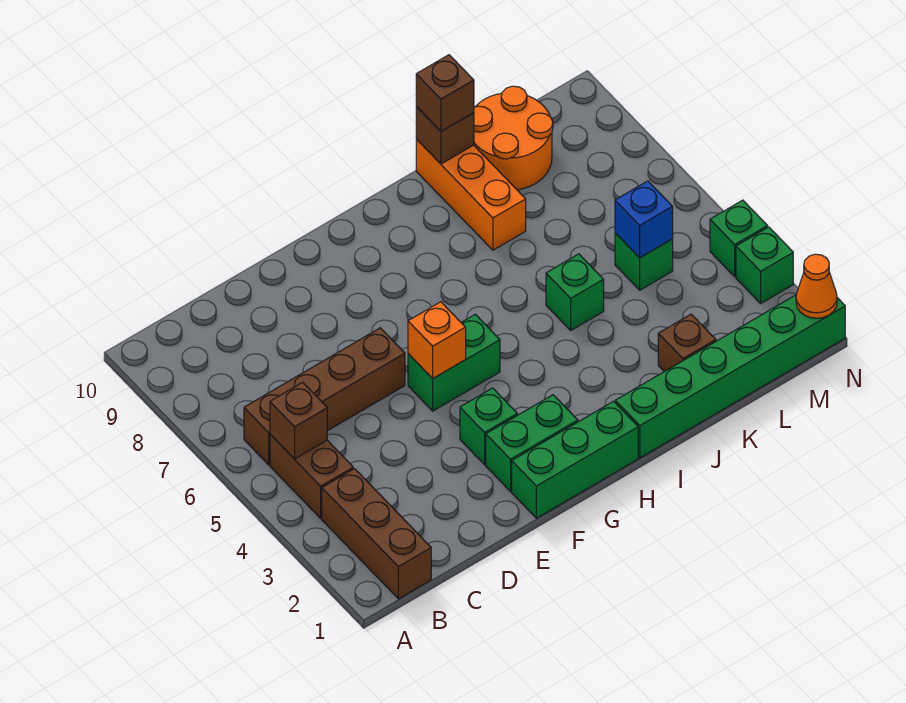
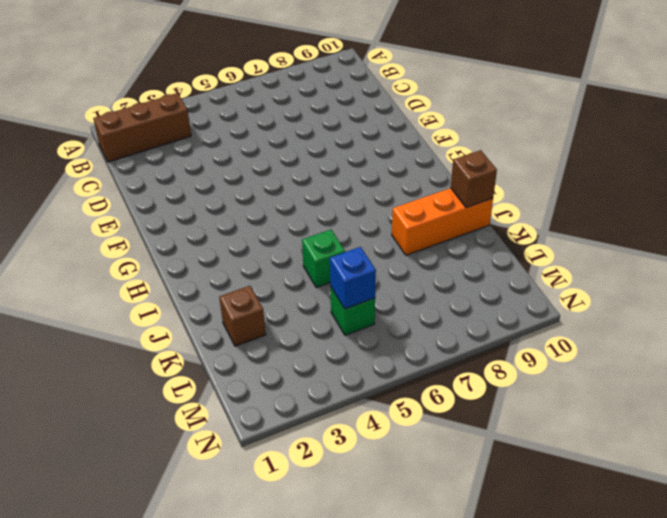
none -> brown 1x2 brick [270,434,353,518]
none -> brown 1x4 brick [244,328,405,465]
none -> green 1x3 brick [512,401,638,518]

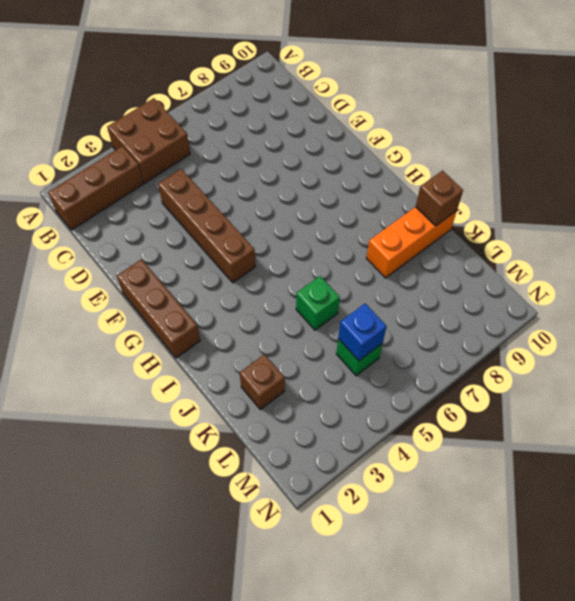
brown 2x2 brick [107,98,190,183] -> brown 1x2 brick [270,434,353,518]
brown 1x4 brick [158,169,256,283] -> brown 1x4 brick moved to [244,328,405,465]
brown 1x3 brick [117,259,200,358] -> green 1x3 brick [512,401,638,518]
none -> green 1x2 brick [486,395,578,491]
none -> green 1x1 brick [460,388,517,465]
none -> green 1x2 brick [408,314,500,411]

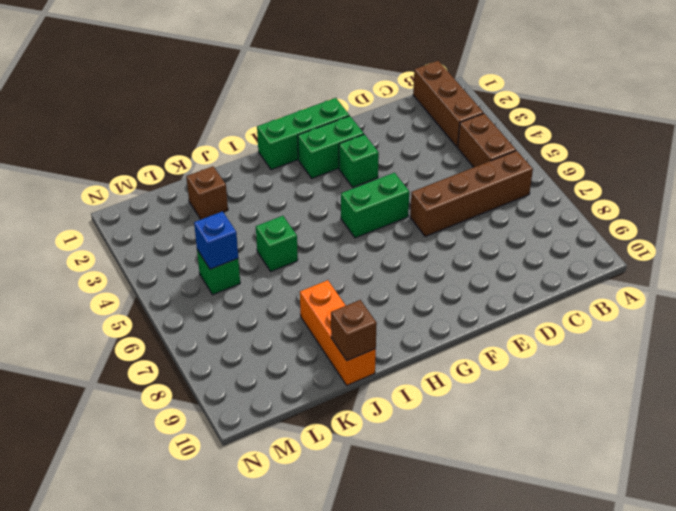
none -> green 1x6 brick [615,295,845,458]
none -> orange 2x2 round brick [474,86,553,190]
none -> green 1x1 brick [736,227,793,303]

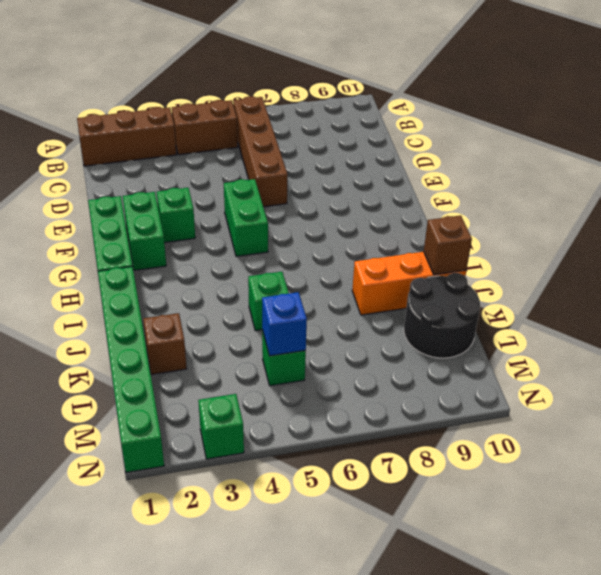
black 2x2 round brick [404,273,480,358] -> orange 2x2 round brick [474,86,553,190]
none -> green 1x1 brick [710,200,768,277]
none -> brown 1x1 brick [270,382,327,459]
none -> orange 1x1 brick [408,302,466,378]

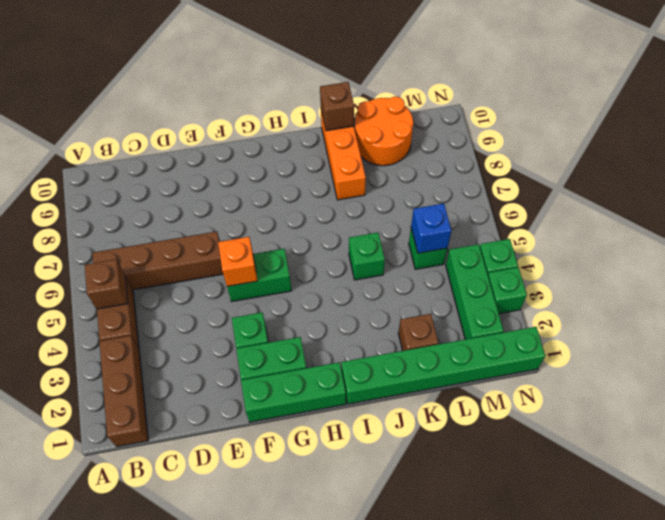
green 1x3 brick [446,244,504,339] -> none
none -> orange 1x1 cone [796,254,837,318]
none -> brown 1x1 brick [416,55,474,131]

